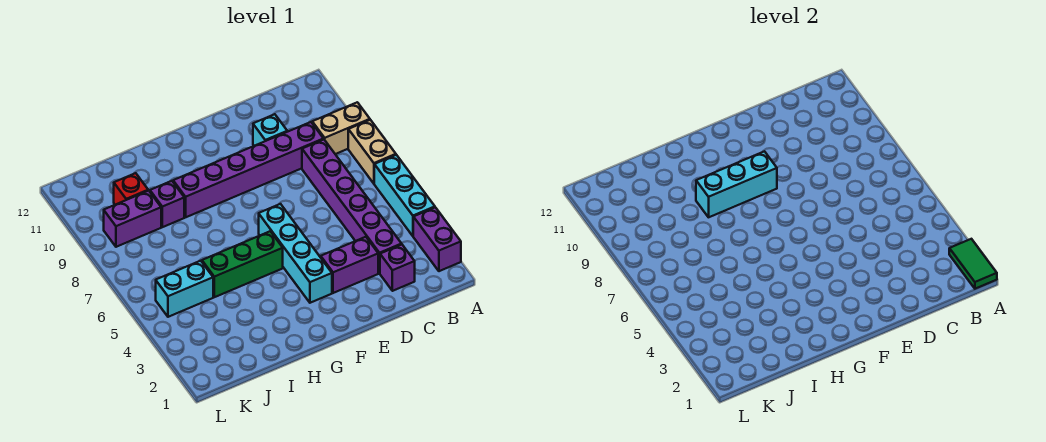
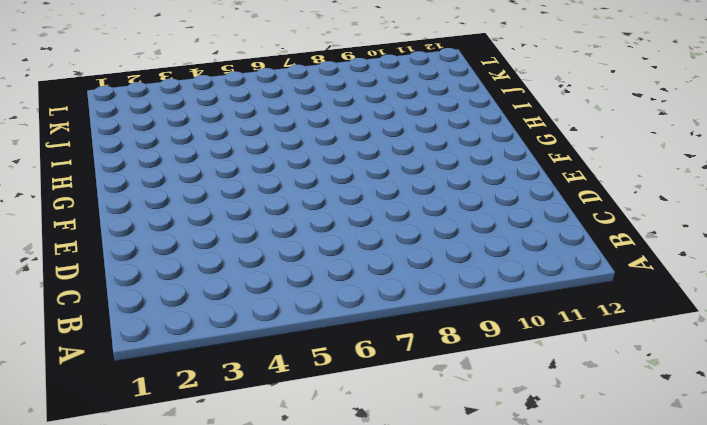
none -> purple 1x2 brick [413,207,461,271]
none -> cyan 1x3 brick [374,155,435,236]
none -> tan 1x2 brick [348,120,396,183]

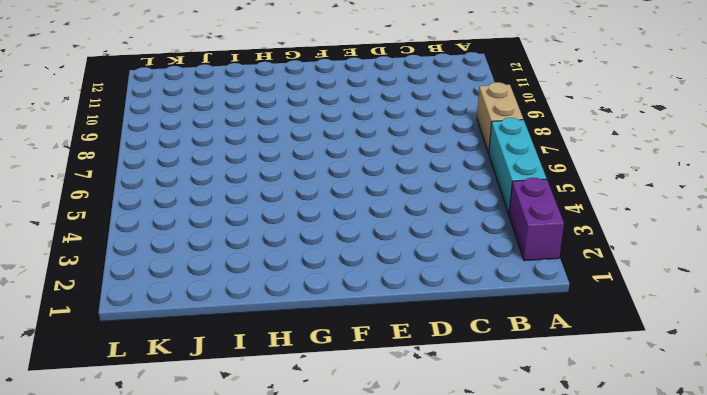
none -> tan 1x2 brick [312,102,370,154]
none -> purple 1x1 brick [380,245,415,291]
none -> purple 1x6 brick [302,140,402,273]

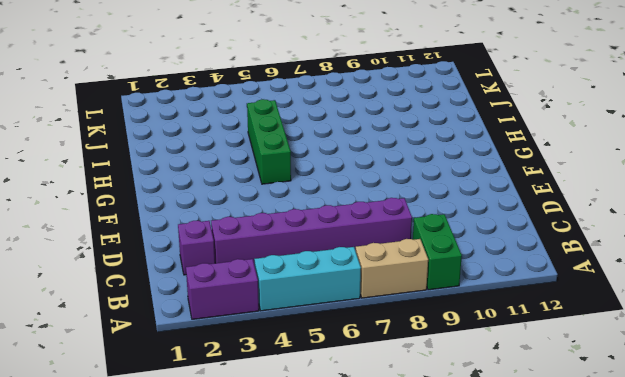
green 1x2 brick [413,214,462,290] -> tan 1x2 brick [312,102,370,154]
none -> purple 1x6 brick [173,122,324,217]
none -> purple 1x2 brick [321,237,378,293]
none -> cyan 1x1 brick [253,114,287,146]

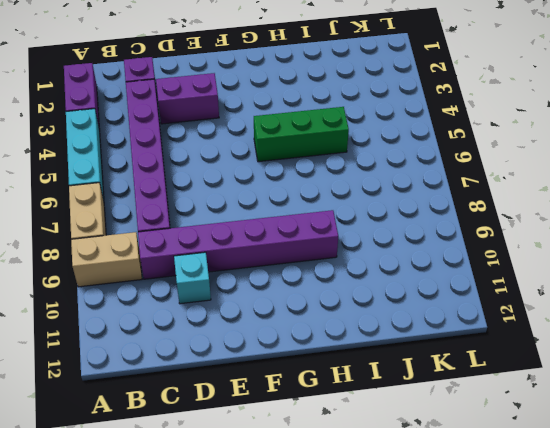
none -> cyan 1x4 brick [259,204,332,303]
none -> purple 1x1 brick [150,181,184,227]
none -> cyan 1x2 brick [156,261,213,317]

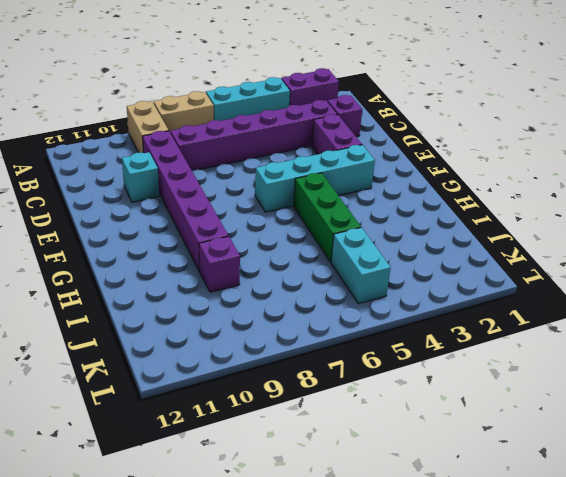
none -> purple 1x2 brick [104,191,161,247]
none -> red 1x1 brick [114,173,148,205]
none -> green 1x2 tile [949,239,997,289]

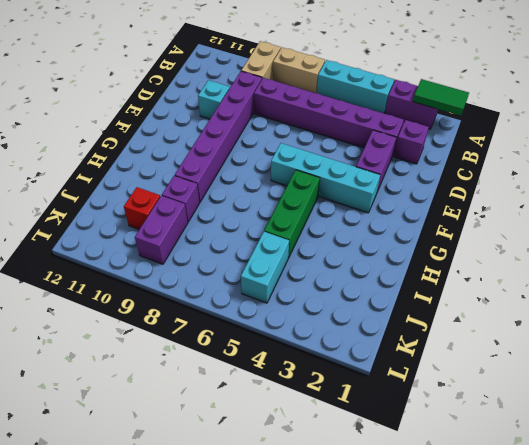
none -> cyan 1x3 brick [696,151,777,217]

